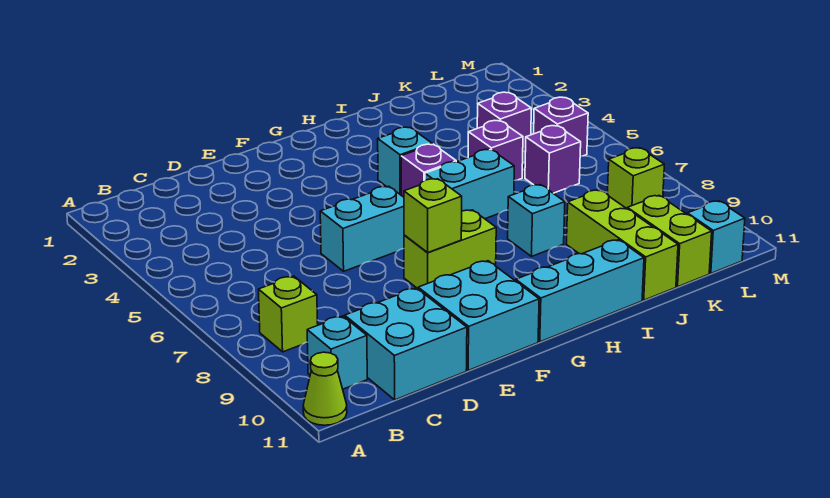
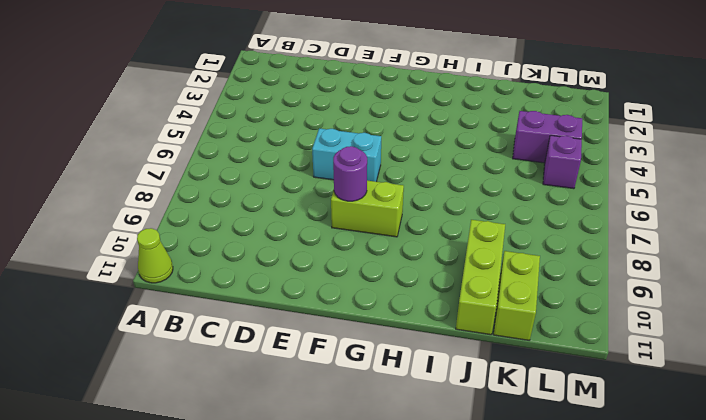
purple 1x1 round brick [333,146,367,201] -> lime 1x1 brick [404,179,462,253]
purple 1x2 brick [513,111,582,163] -> purple 1x1 brick [477,92,531,151]
none -> lime 1x1 brick [258,276,318,352]
none -> cyan 1x1 brick [307,316,367,389]
none -> cyan 2x2 brick [345,288,467,400]

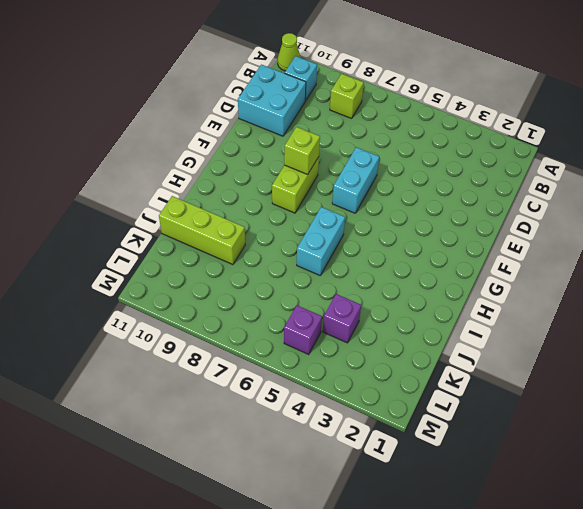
none -> cyan 2x2 brick [418,261,539,370]
none -> cyan 1x3 brick [516,240,644,342]
none -> cyan 1x1 brick [378,127,432,195]

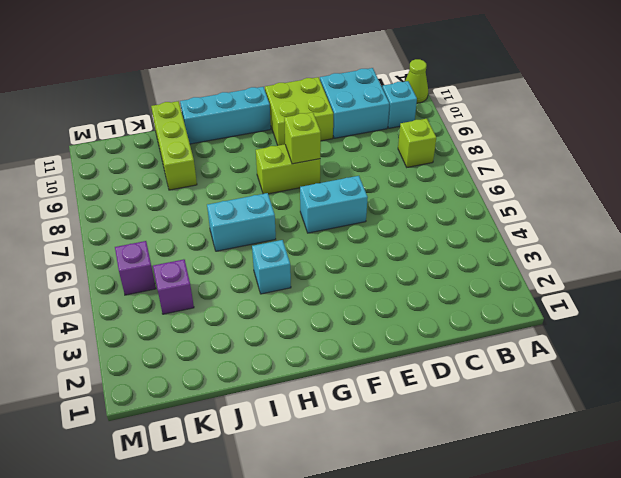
lime 2x2 brick [265,77,334,145] -> cyan 2x2 brick [418,261,539,370]
none -> purple 1x1 brick [401,144,456,197]
none -> cyan 1x1 brick [508,185,565,256]
none -> purple 1x1 brick [468,120,523,181]

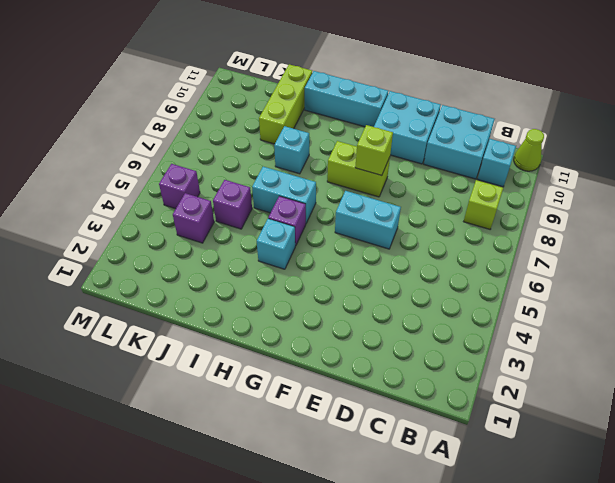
none -> purple 1x1 brick [525,126,581,193]
none -> lime 1x2 brick [627,196,712,287]
none -> lime 1x1 brick [607,148,664,208]

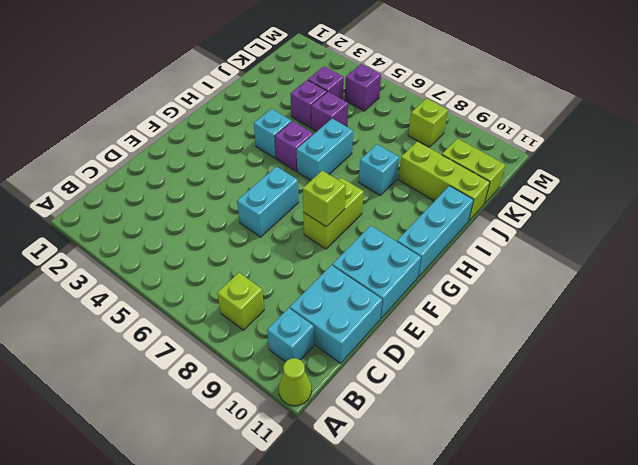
purple 1x1 brick [290,80,327,128] -> purple 1x1 brick moved to [525,126,581,193]
none -> cyan 1x1 brick [687,201,745,273]

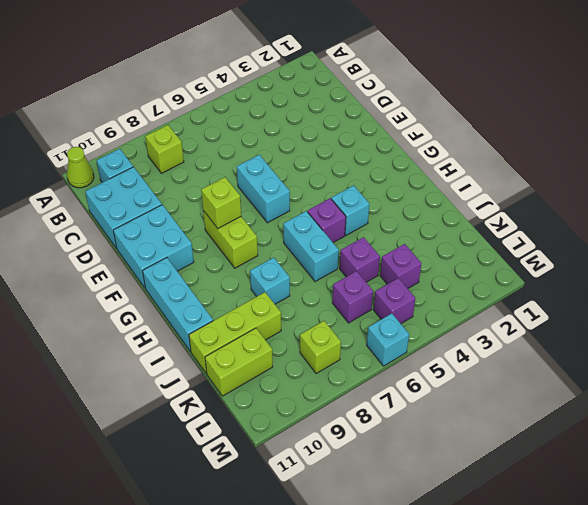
cyan 1x1 brick [367,313,409,366] -> cyan 1x1 brick moved to [687,201,745,273]

